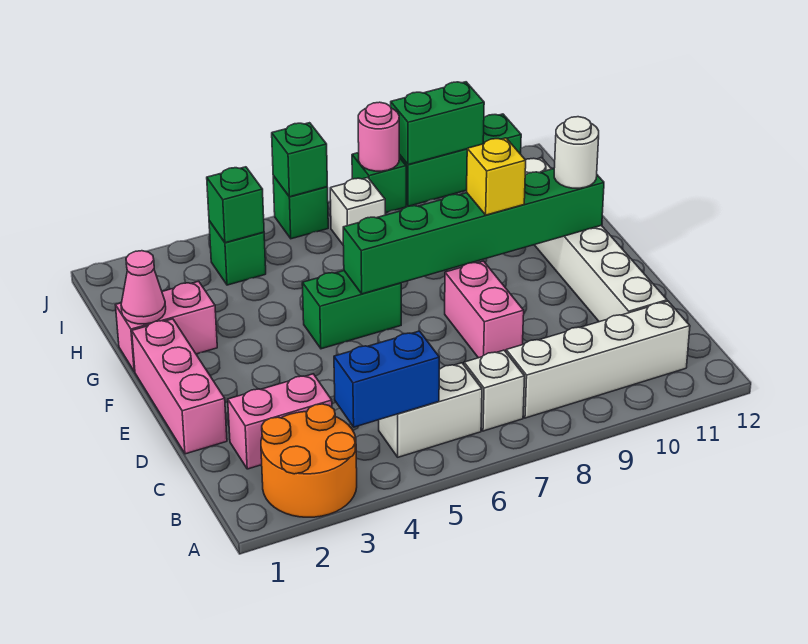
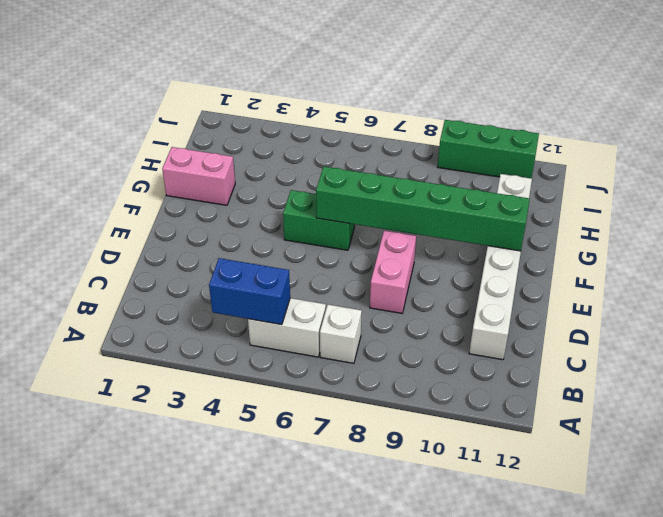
none -> orange 2x2 round brick [261,404,357,517]
none -> white 1x4 brick [506,301,690,418]
none -> pink 1x2 brick [228,374,332,469]

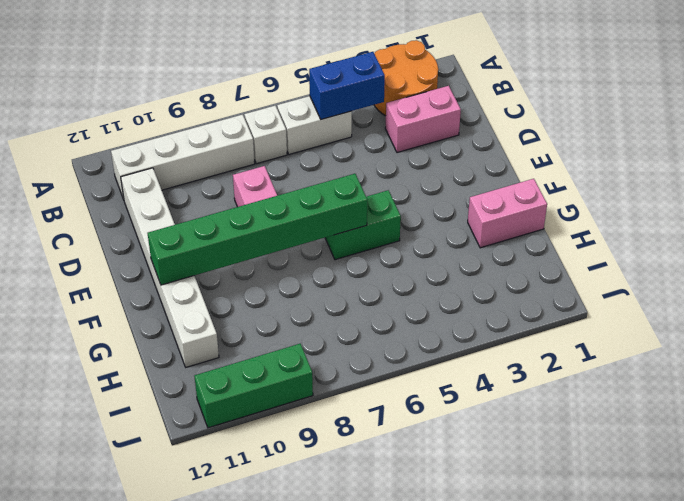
none -> pink 1x3 brick [132,319,227,454]
none -> green 1x1 brick [209,221,266,285]
none -> white 1x1 brick [330,177,385,244]

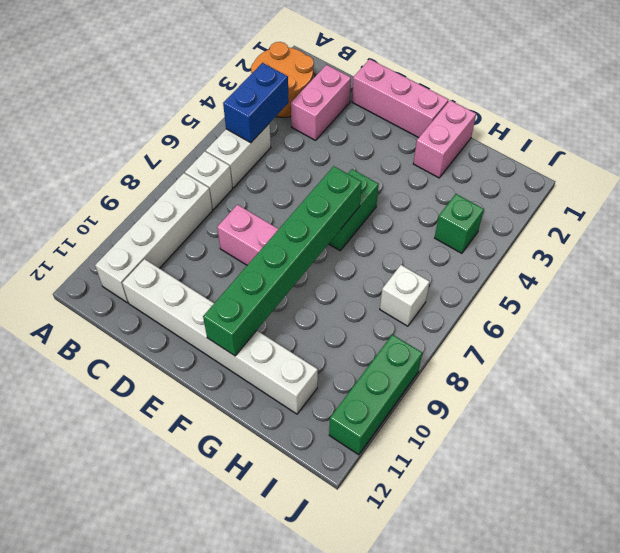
none -> green 1x1 brick [273,176,328,239]
none -> green 1x1 brick [352,153,406,213]
none -> pink 1x1 cone [121,251,166,324]

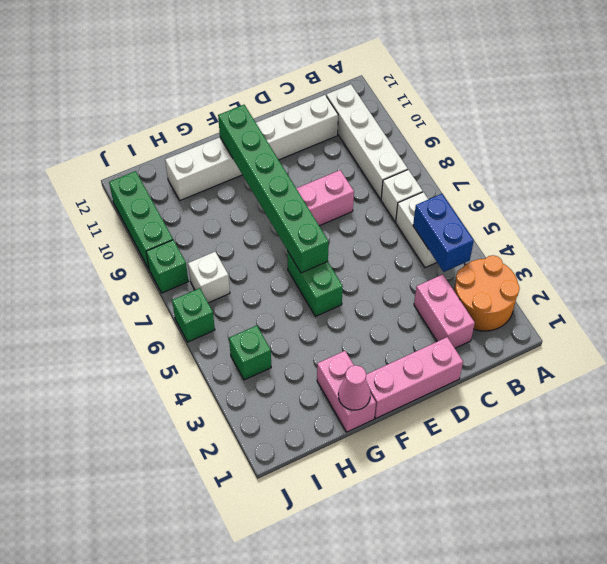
none -> green 1x1 brick [207,167,264,243]
none -> green 1x1 brick [272,123,327,197]
none -> pink 1x1 round brick [358,102,399,171]

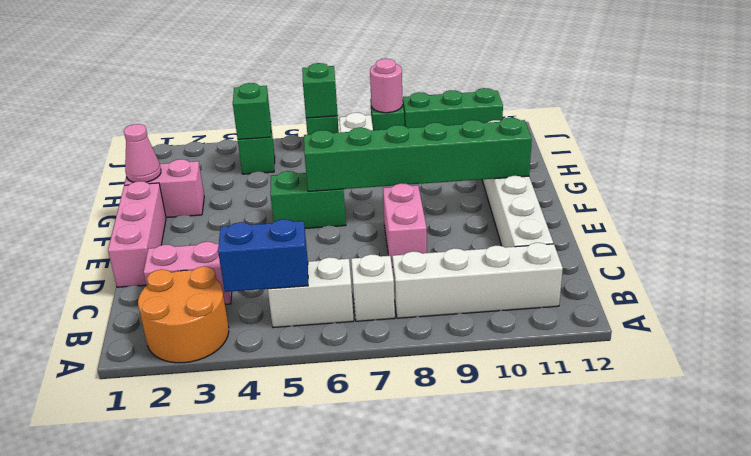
none -> green 1x2 brick [391,82,484,165]
none -> yellow 1x1 brick [467,138,526,215]
none -> white 1x1 round brick [554,117,599,188]

